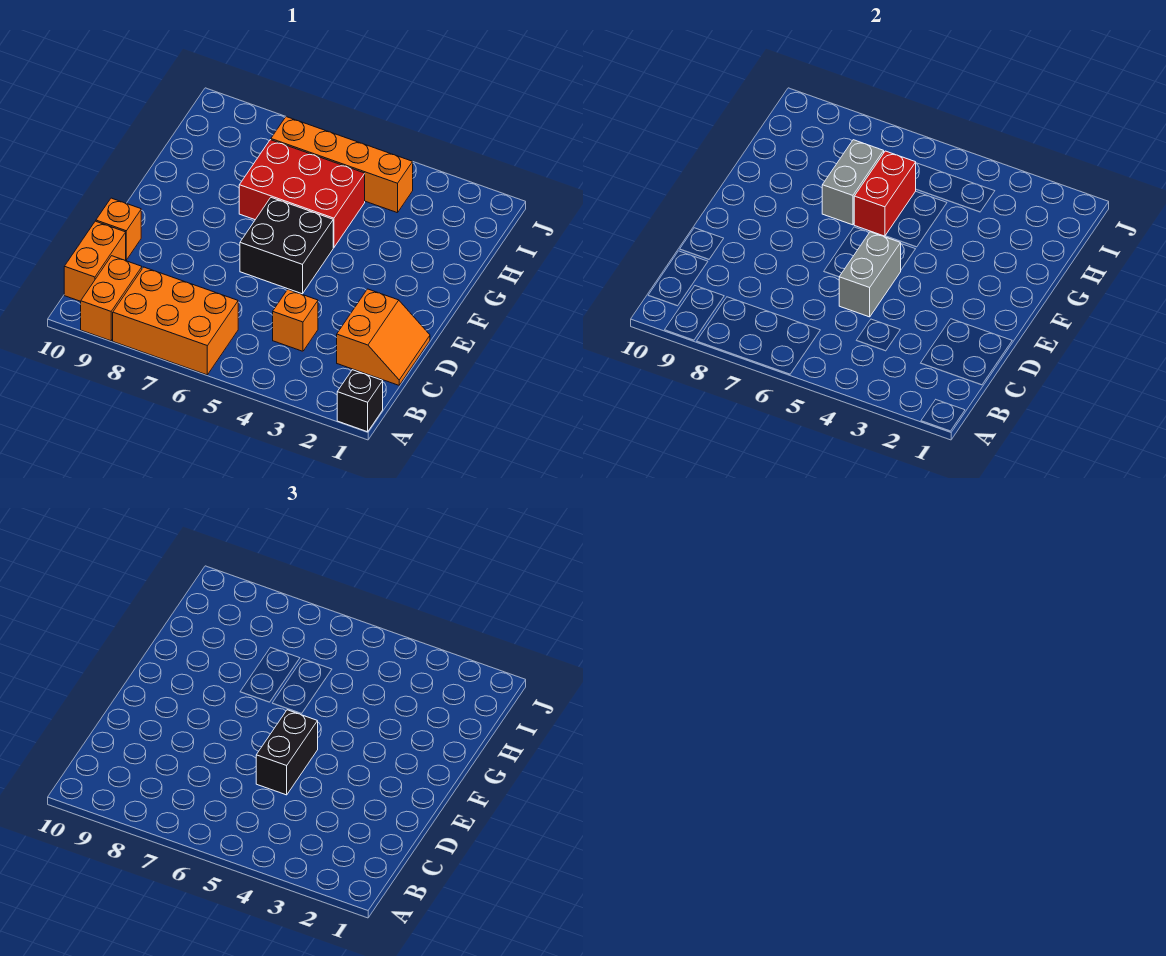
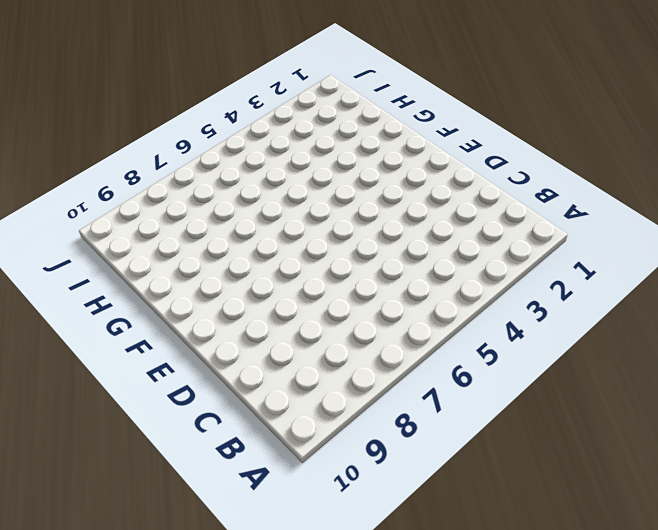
none -> black 1x1 brick [337,370,383,432]
none -> orange 2x3 brick [113,267,238,375]
none -> orange 1x2 brick [81,256,142,341]

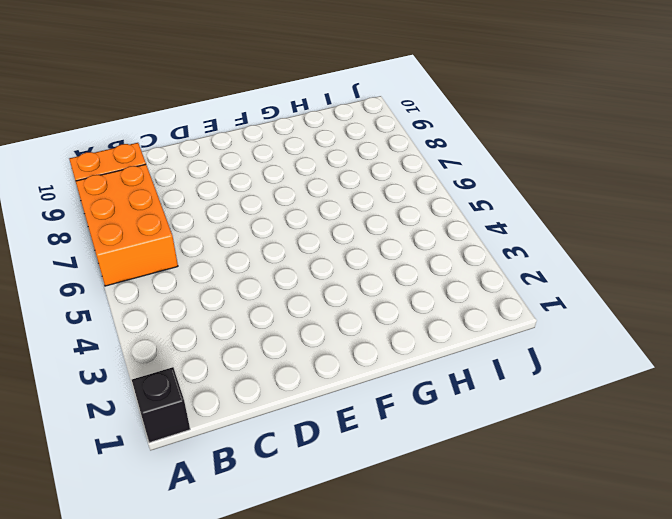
none -> orange 1x2 brick [64,221,126,301]
none -> orange 2x2 slope [337,289,430,385]
none -> orange 1x1 brick [273,290,318,351]

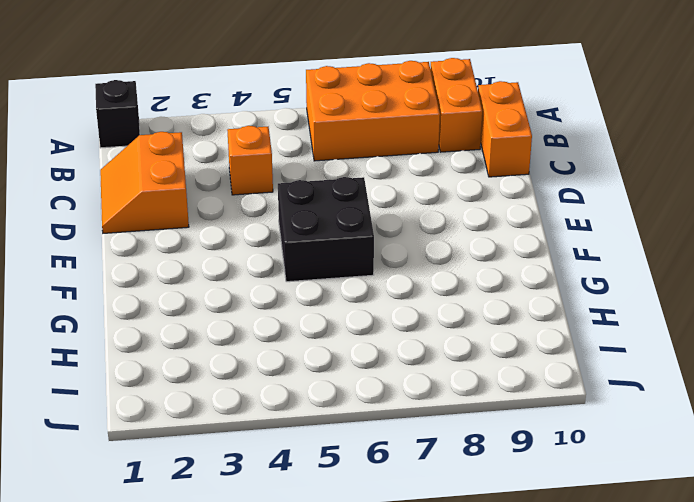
none -> orange 1x1 brick [96,198,141,260]
none -> red 2x3 brick [239,140,365,248]
none -> orange 1x4 brick [271,117,413,213]

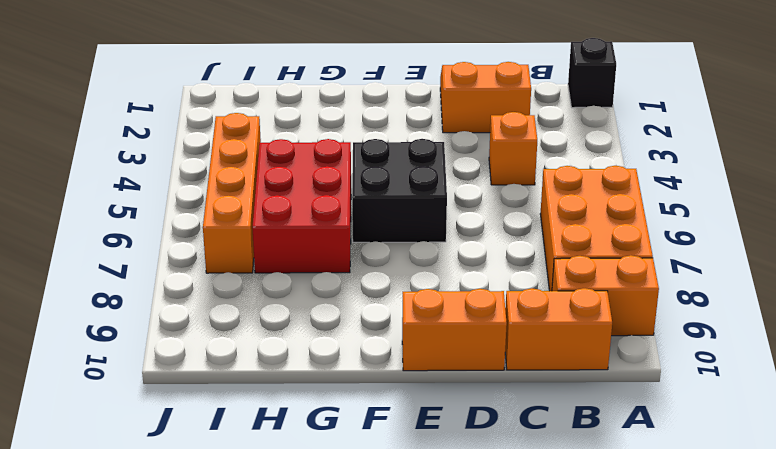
orange 1x2 brick [402,289,507,371] -> orange 1x1 brick [96,198,141,260]
none -> grey 1x2 brick [839,232,901,317]
none -> red 1x2 brick [854,151,916,236]
none -> grey 1x2 brick [822,140,884,225]

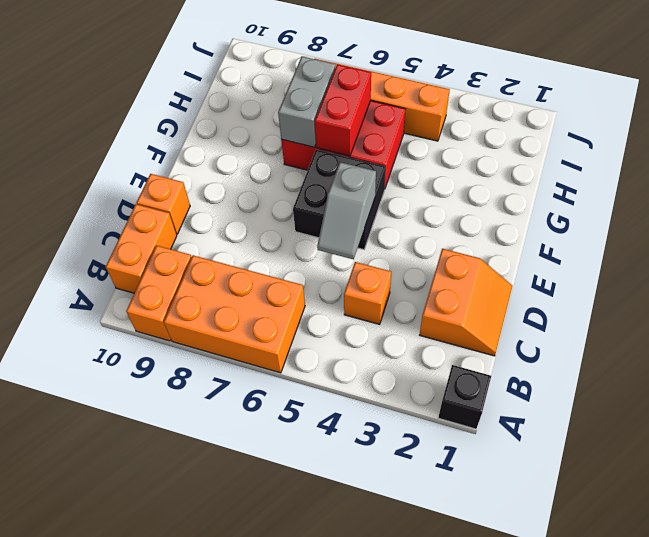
grey 1x2 slope [317,162,376,259] -> grey 1x2 brick [839,232,901,317]
none -> black 1x2 brick [256,710,318,795]

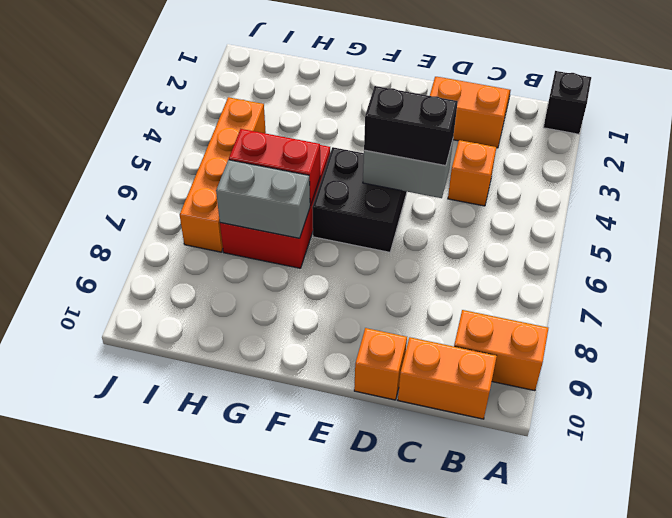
none -> orange 2x3 brick [113,267,238,375]

